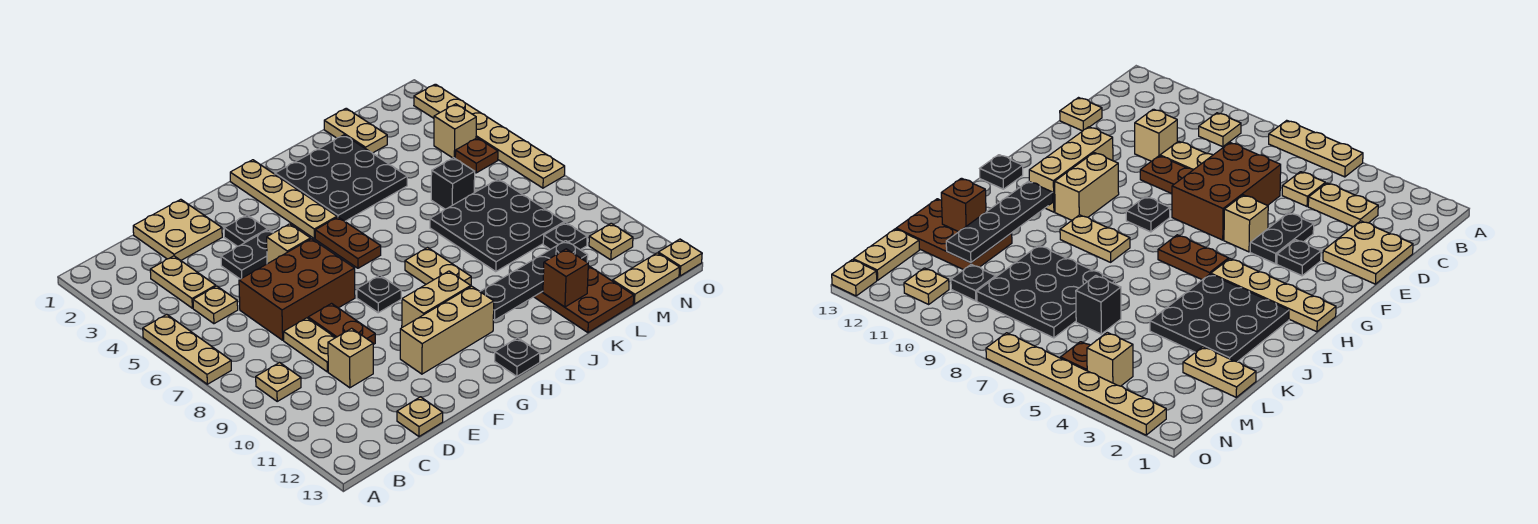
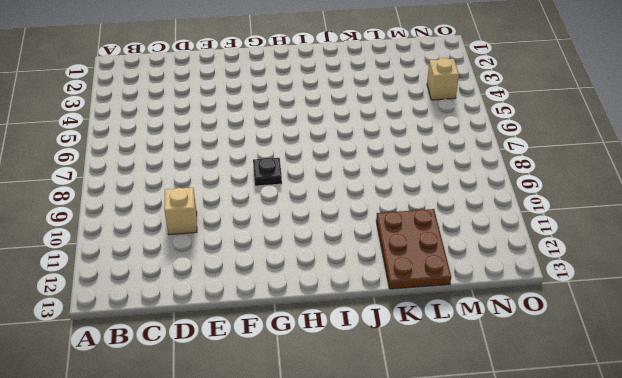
none -> tan 1x3 plate [143,314,231,384]
none -> tan 1x1 plate [256,363,301,401]
none -> tan 1x2 plate [150,256,216,308]
none -> tan 1x1 plate [193,286,238,324]

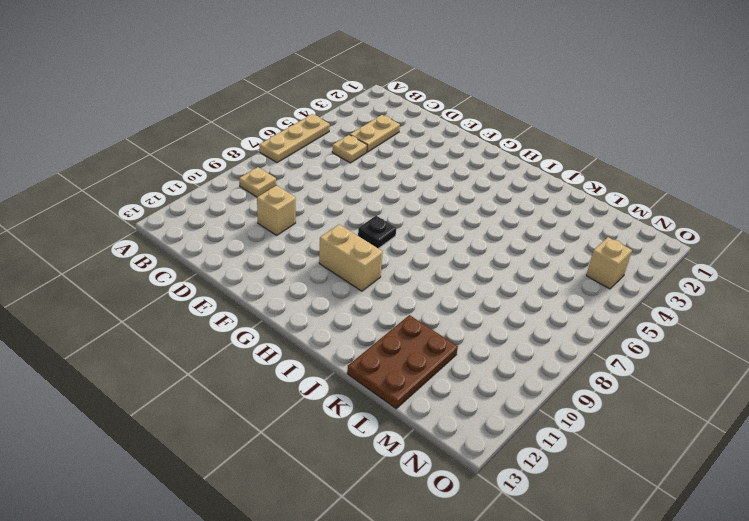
none -> tan 2x2 plate [133,199,222,260]
none -> brown 2x3 brick [239,239,355,340]
none -> tan 1x2 plate [284,318,335,372]
none -> tan 1x1 plate [397,397,443,436]

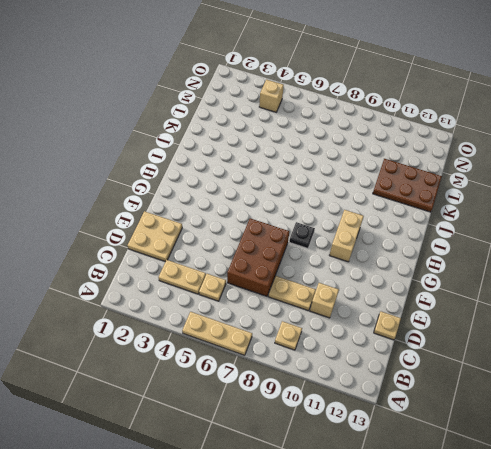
none -> black 1x2 plate [221,230,273,279]
none -> brown 1x2 plate [308,304,375,345]
none -> black 1x1 plate [224,215,268,246]
none -> tan 1x1 brick [267,224,310,264]

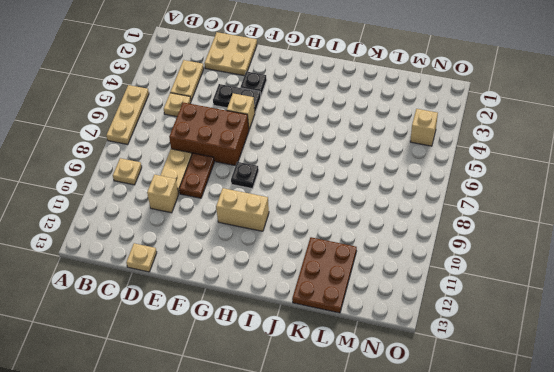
none -> tan 1x3 brick [400,286,494,374]
none -> tan 1x4 plate [230,160,337,239]
none -> brown 1x2 plate [315,217,381,268]
none -> black 1x1 plate [495,338,540,376]

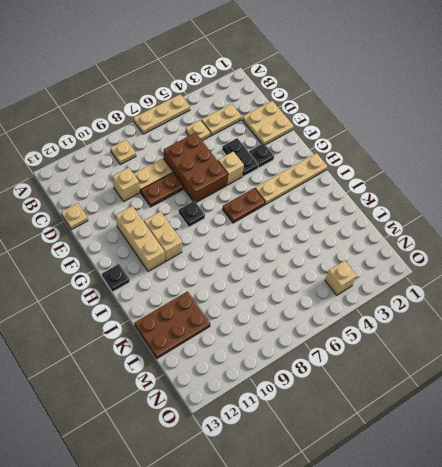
none -> black 3x3 plate [275,135,407,221]
none -> tan 1x2 plate [405,248,471,286]
none -> black 3x3 plate [430,179,564,272]
none -> tan 1x2 plate [324,108,387,153]

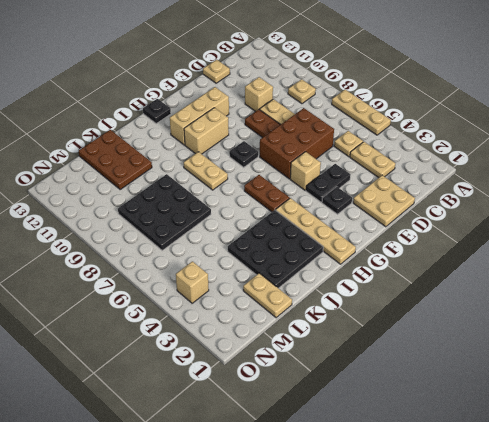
none -> black 1x1 brick [431,158,475,209]
none -> black 1x1 plate [543,222,587,250]
none -> tan 1x2 plate [613,253,680,304]
none -> brown 1x1 plate [455,138,498,173]

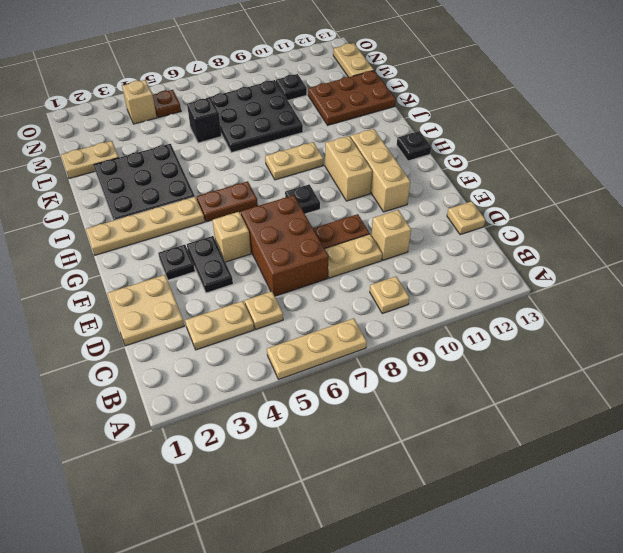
none -> tan 1x1 plate [589,223,633,260]
none -> tan 1x6 plate [414,84,565,188]
none -> tan 1x1 plate [658,239,702,276]
none -> black 1x4 plate [480,241,588,320]

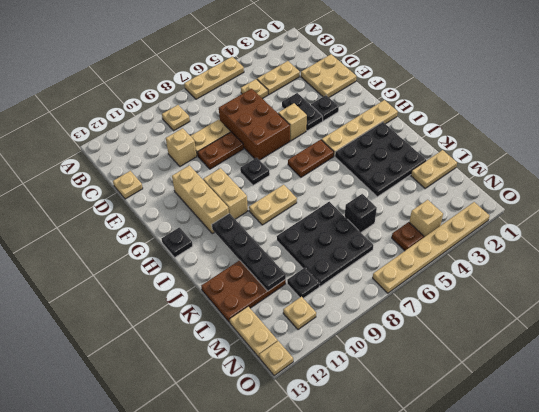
none -> brown 1x1 brick [543,249,588,307]

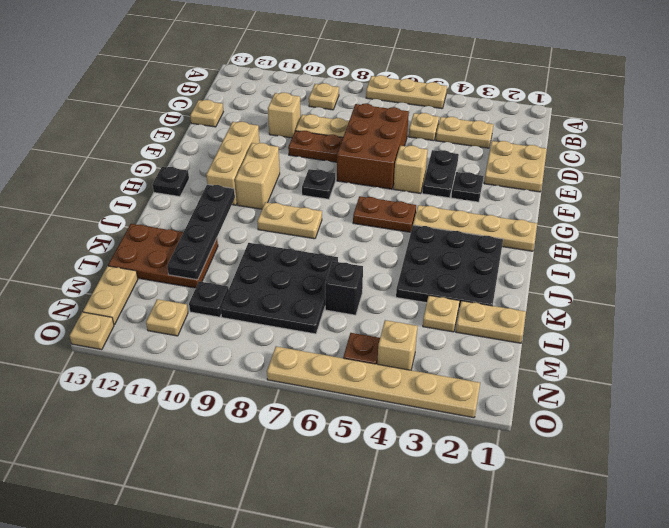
tan 1x1 plate [423,296,459,332] -> none
none -> brown 1x1 brick [543,249,588,307]

